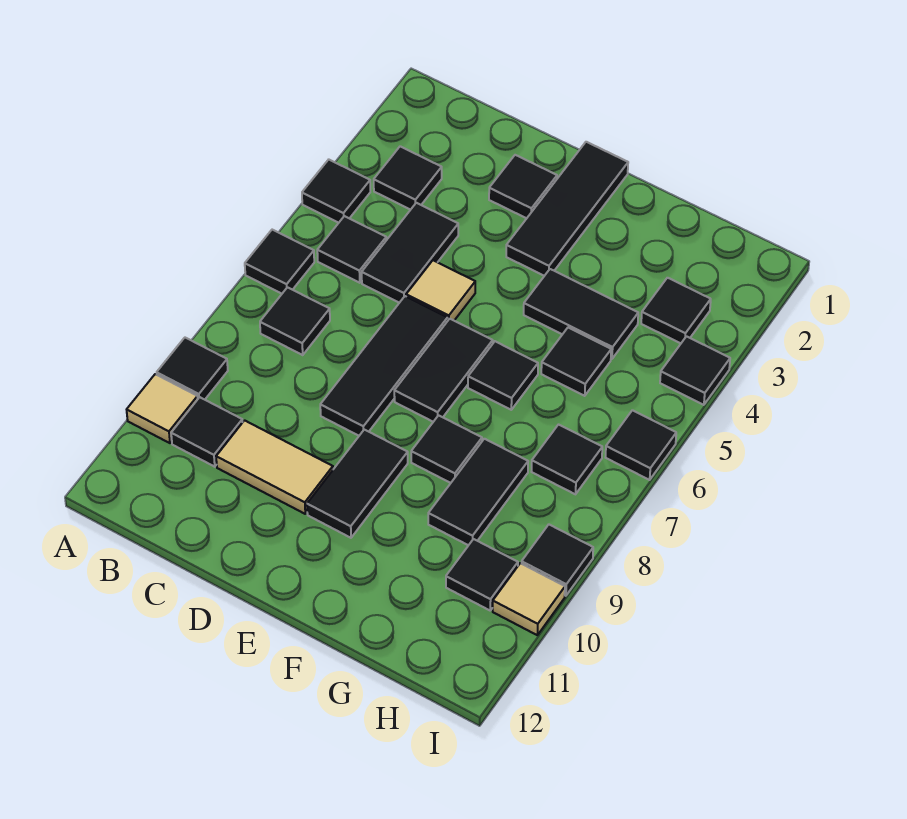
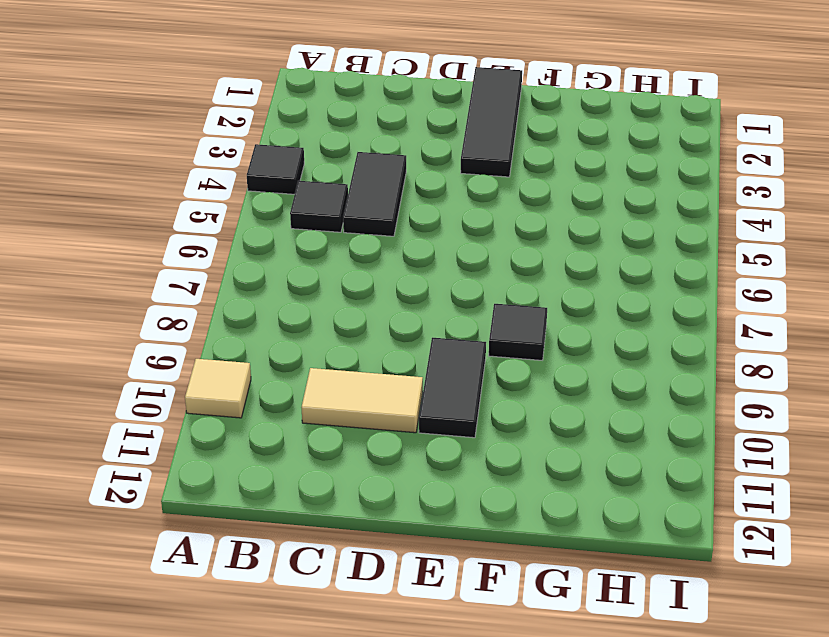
none -> black 1x1 tile [245,230,314,294]
none -> black 1x1 tile [157,338,228,400]
none -> black 1x1 tile [374,146,442,210]

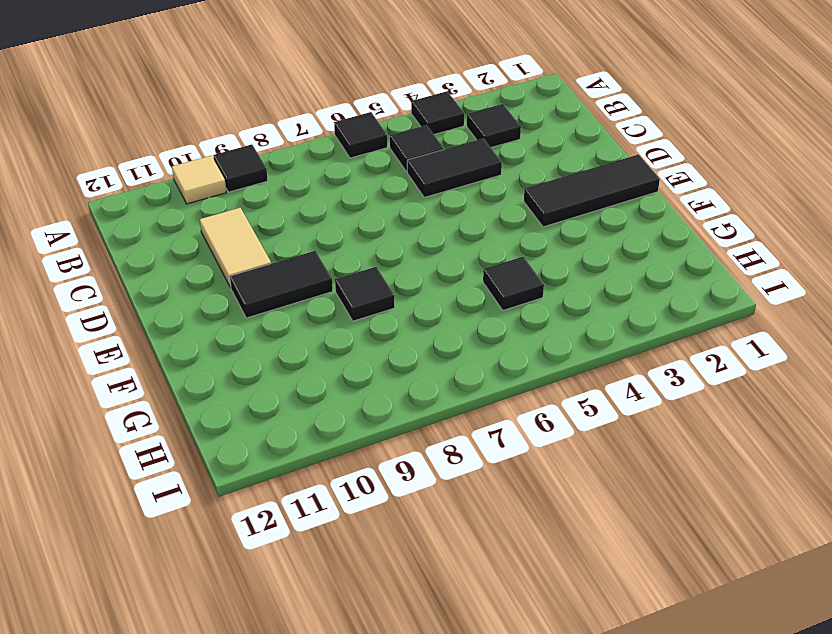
none -> black 1x1 tile [260,287,330,355]
none -> black 1x1 tile [171,397,243,467]
none -> black 1x1 tile [489,155,557,218]

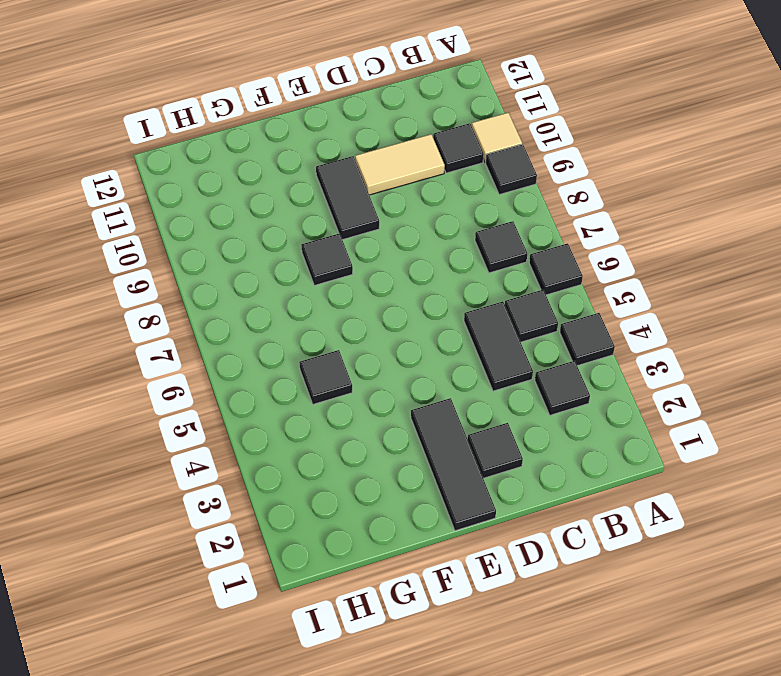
none -> tan 1x1 tile [406,260,475,320]
none -> black 1x3 tile [320,296,448,436]
none -> black 1x2 tile [394,319,493,422]

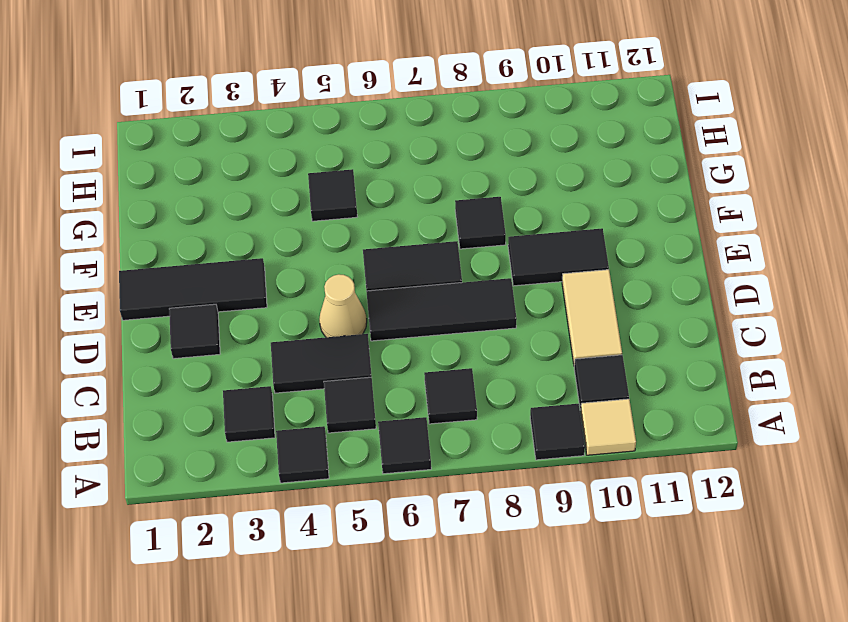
tan 1x1 cone [319,274,367,337] -> tan 1x1 tile [406,260,475,320]
none -> black 1x2 tile [524,269,638,359]
none -> black 1x1 tile [468,341,538,410]
none -> black 1x2 tile [428,439,528,545]

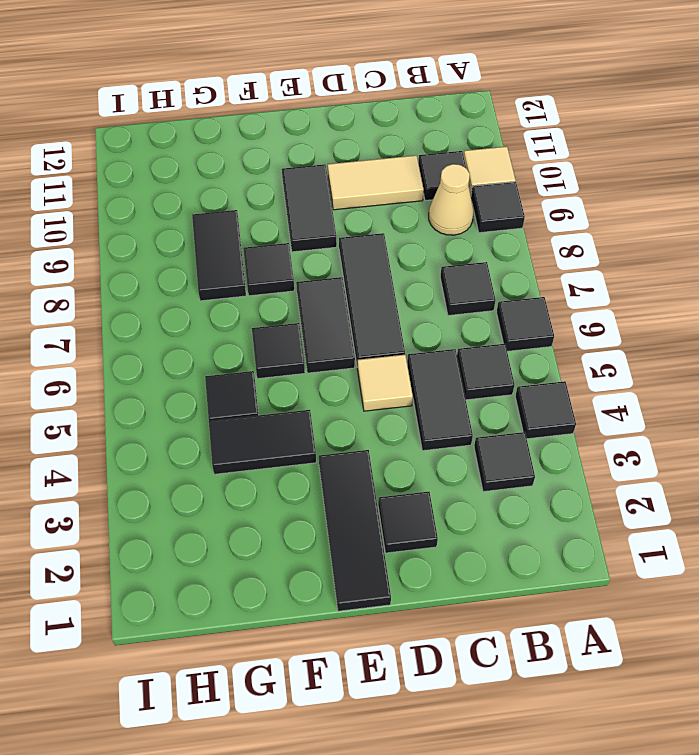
tan 1x1 cone [429,164,473,235] -> none
none -> black 1x1 tile [641,278,711,343]
none -> black 1x1 tile [531,425,602,494]
none -> black 1x1 tile [446,539,518,610]

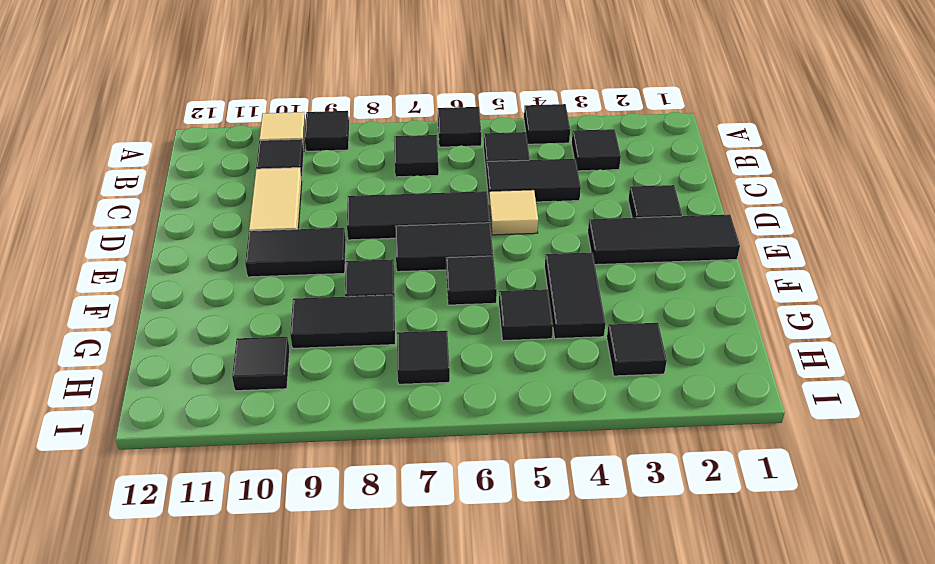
none -> black 1x1 tile [660,336,730,405]
none -> black 1x1 tile [606,410,676,480]
none -> black 1x1 tile [522,525,593,596]

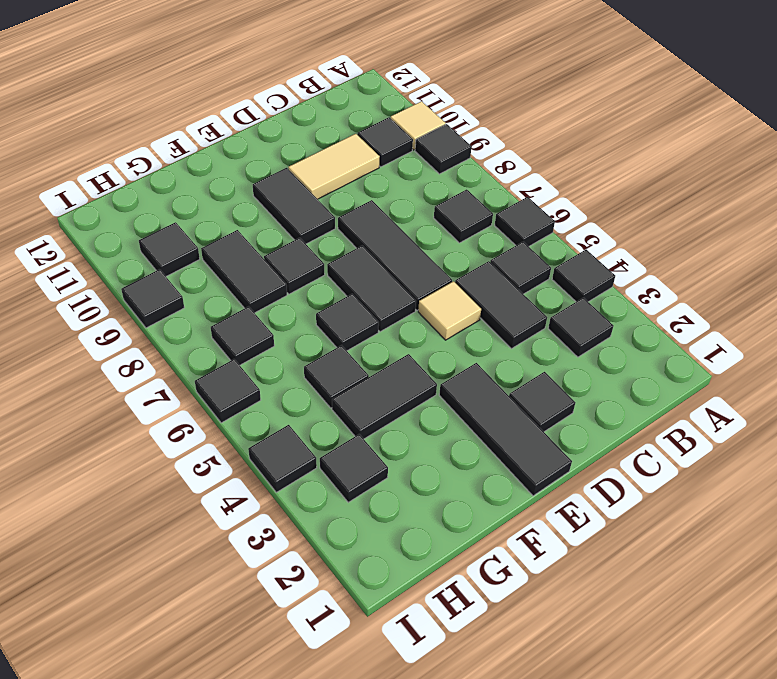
none -> tan 1x1 tile [493,563,565,635]

